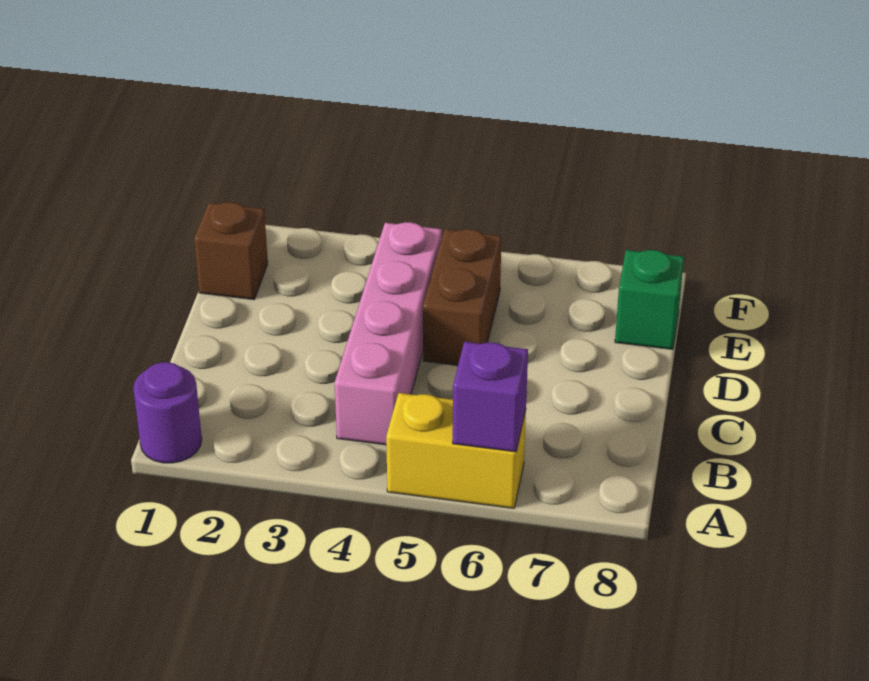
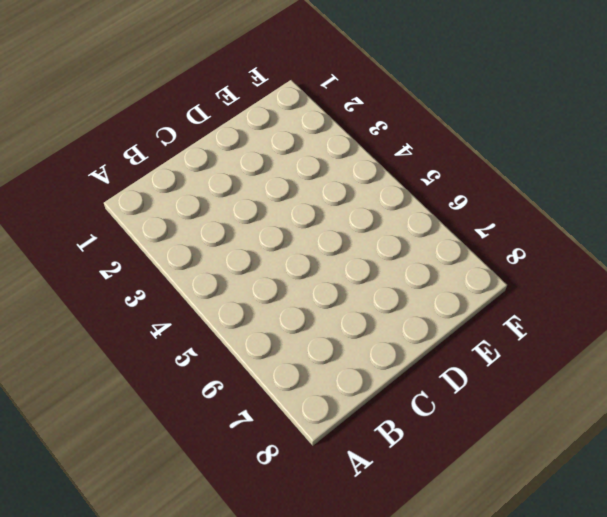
none -> purple 1x1 round brick [133,362,202,463]
none -> yellow 1x2 brick [386,393,526,508]

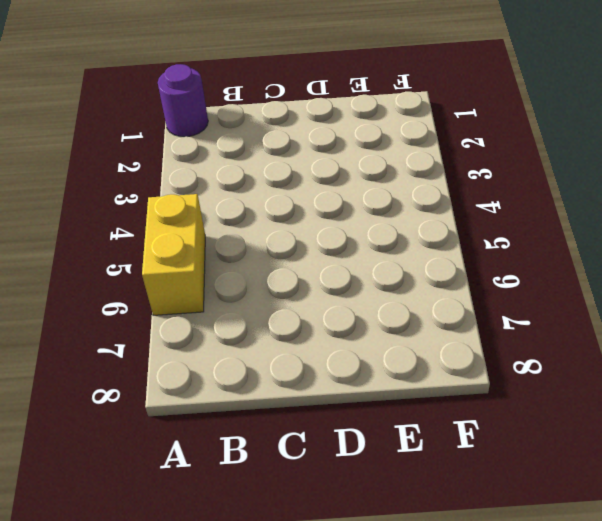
none -> pink 1x4 brick [335,222,442,445]
none -> brown 1x2 brick [423,229,502,365]

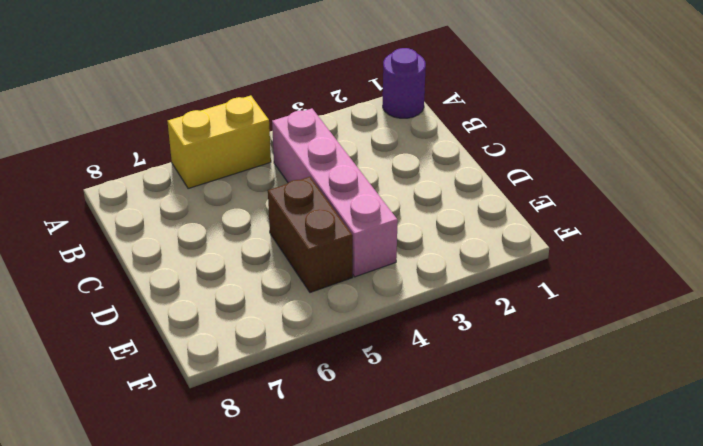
none -> brown 1x1 brick [194,202,268,300]
none -> green 1x1 brick [615,250,684,349]

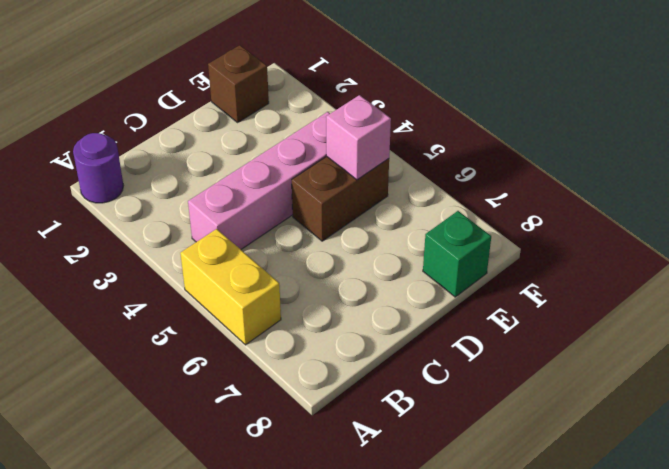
pink 1x1 brick [326,95,391,180] -> none
none -> purple 1x1 brick [453,342,528,452]

